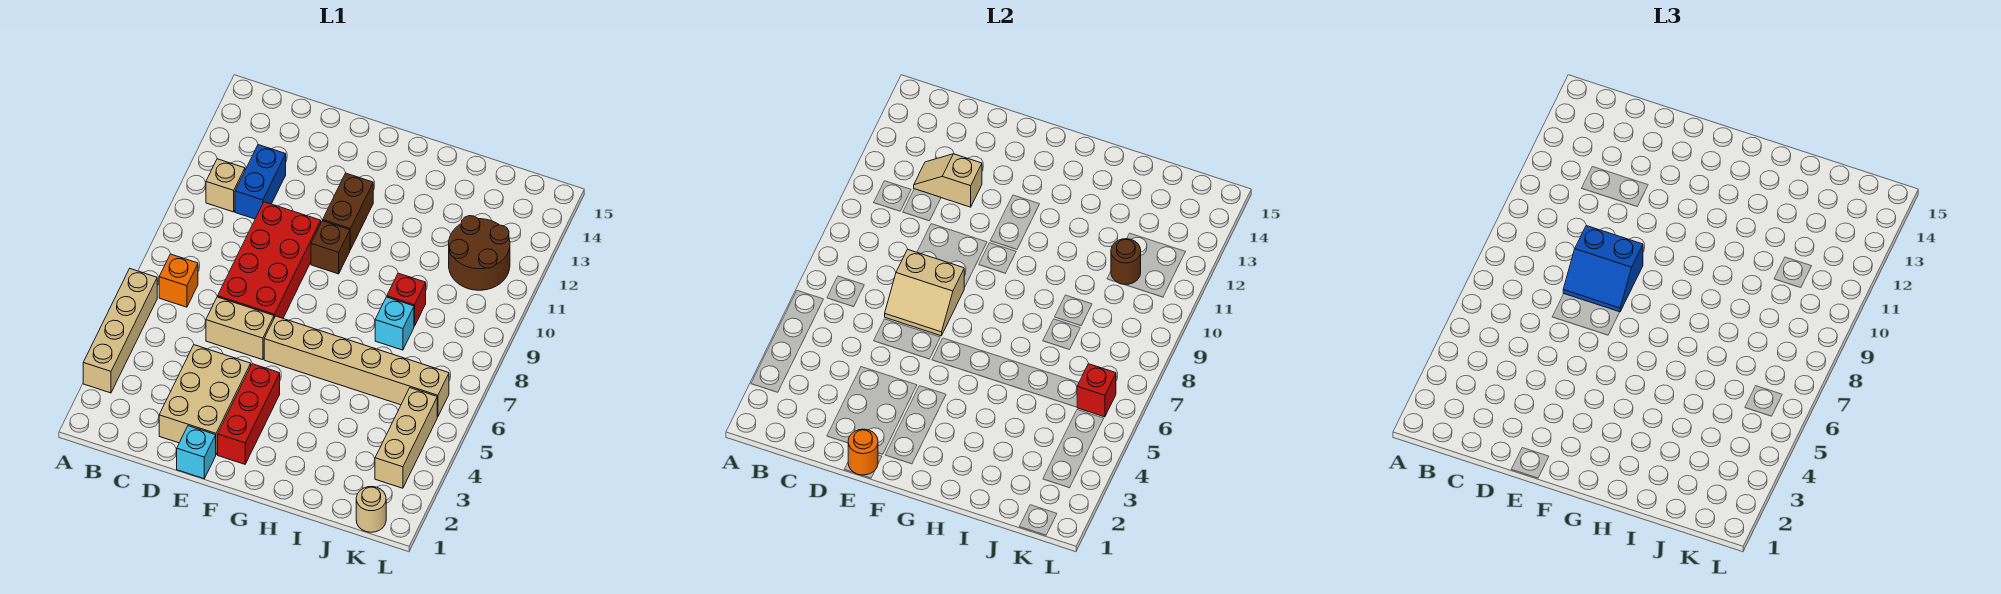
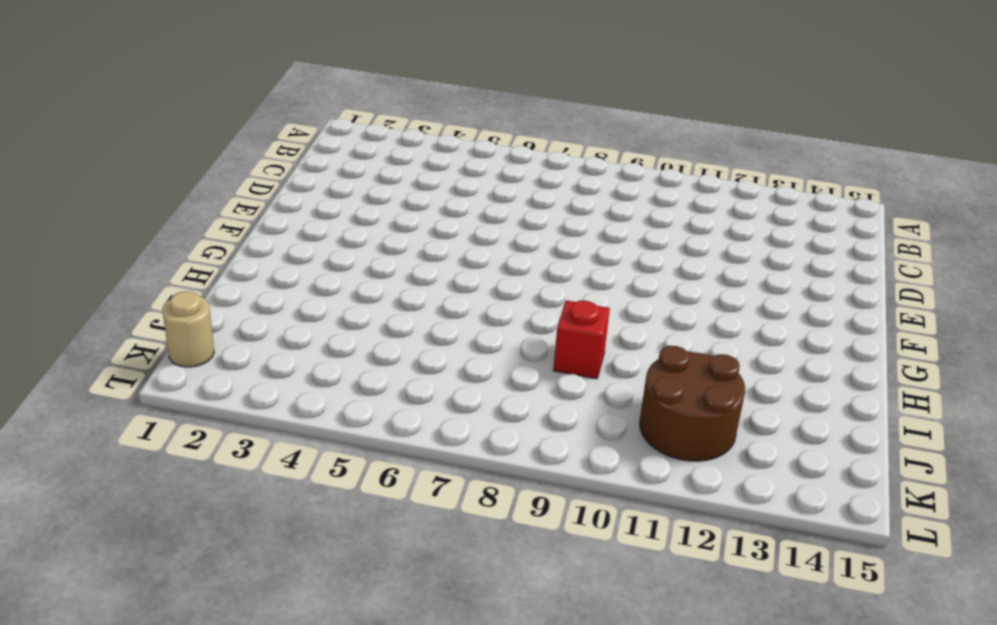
none -> tan 1x4 brick [83,269,157,393]
none -> orange 1x1 brick [159,254,198,307]
none -> tan 1x1 brick [206,159,245,212]

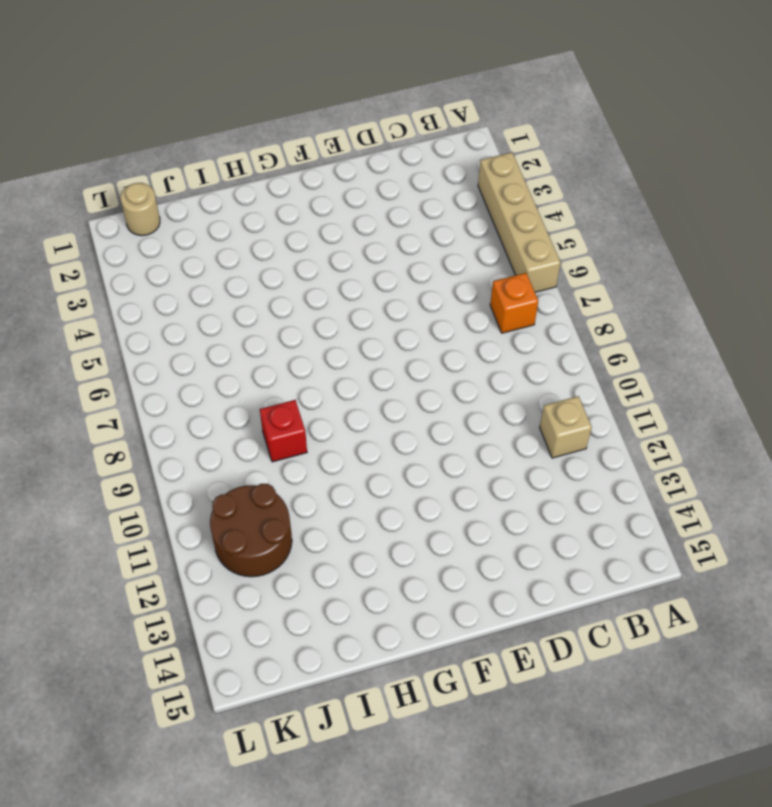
none -> blue 1x2 brick [235,145,286,219]
none -> tan 2x3 brick [159,345,251,454]
none -> tan 1x2 brick [206,297,274,360]

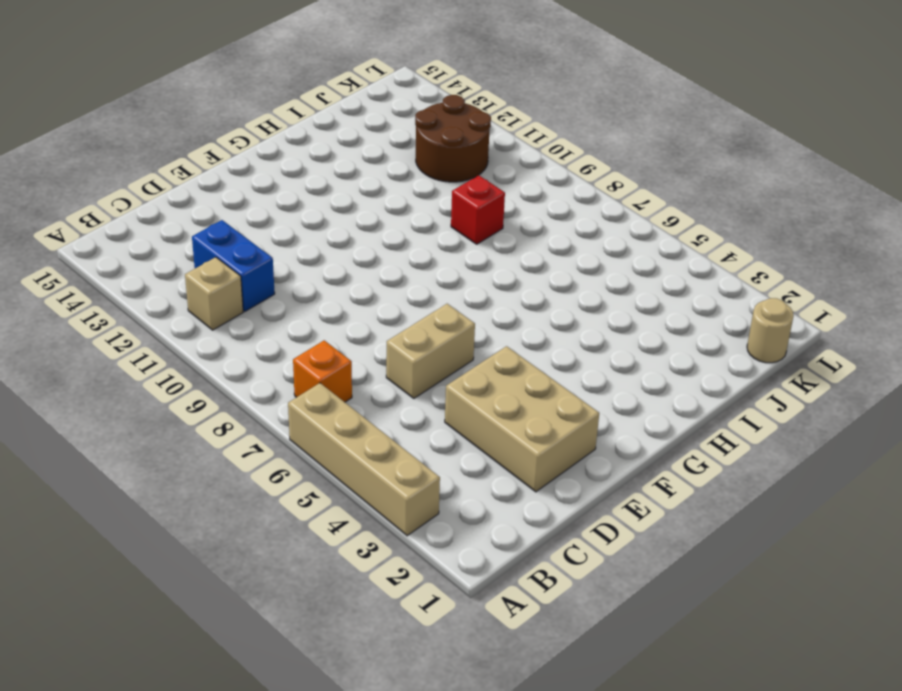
none -> red 2x4 brick [218,202,321,318]
none -> cyan 1x1 brick [177,426,216,479]
none -> red 1x3 brick [218,364,280,464]

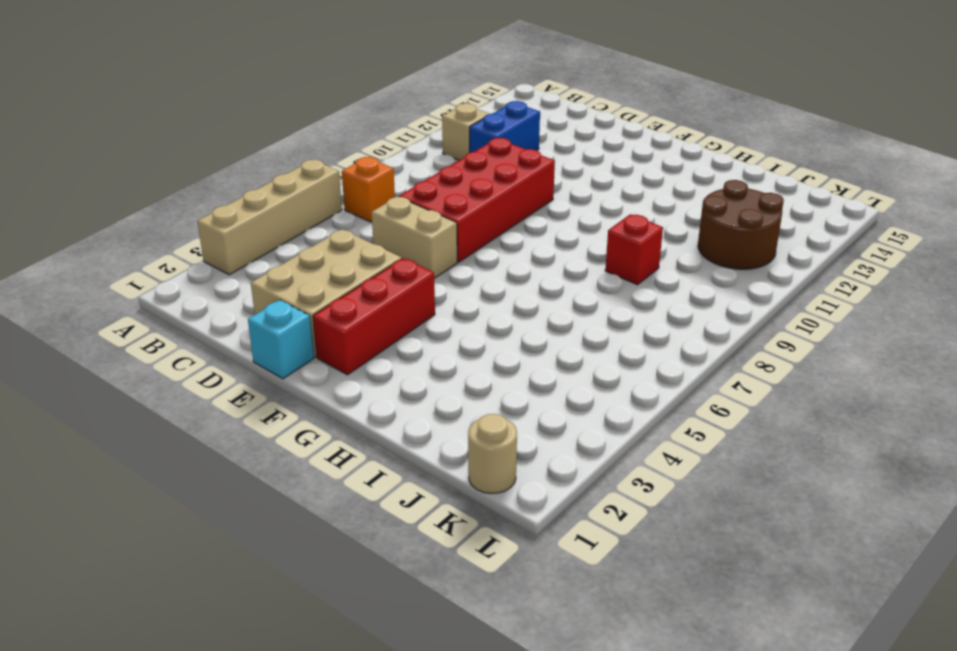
none -> tan 1x6 brick [264,316,449,417]
none -> brown 1x1 brick [311,221,350,274]
none -> brown 1x2 brick [323,173,373,250]

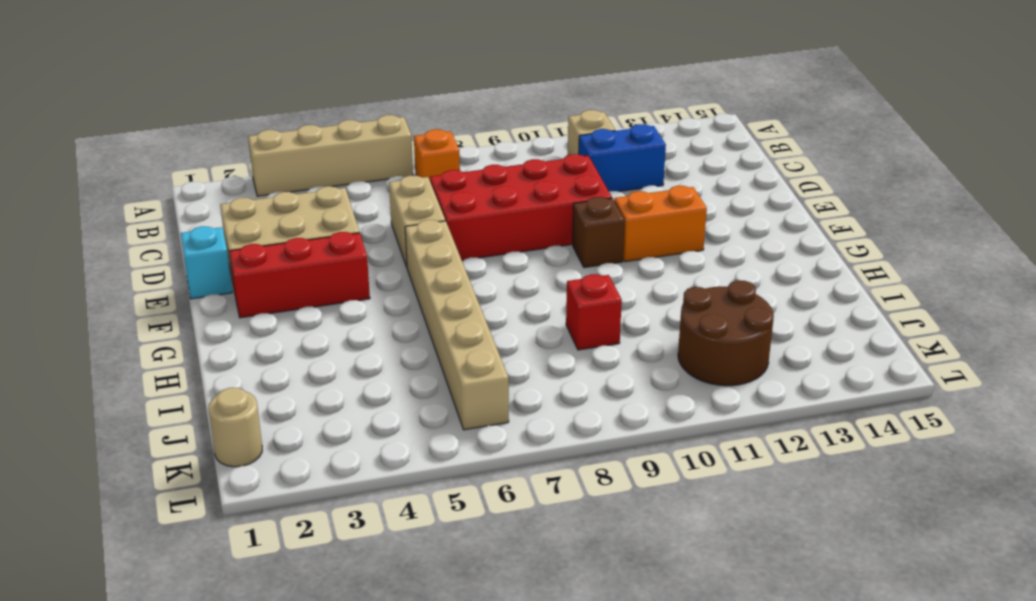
orange 1x2 brick [614,186,707,262] -> brown 1x2 brick [323,173,373,250]
none -> cyan 1x1 brick [375,297,414,350]
none -> tan 1x3 brick [375,388,437,488]
none -> tan 1x2 slope [914,154,982,207]

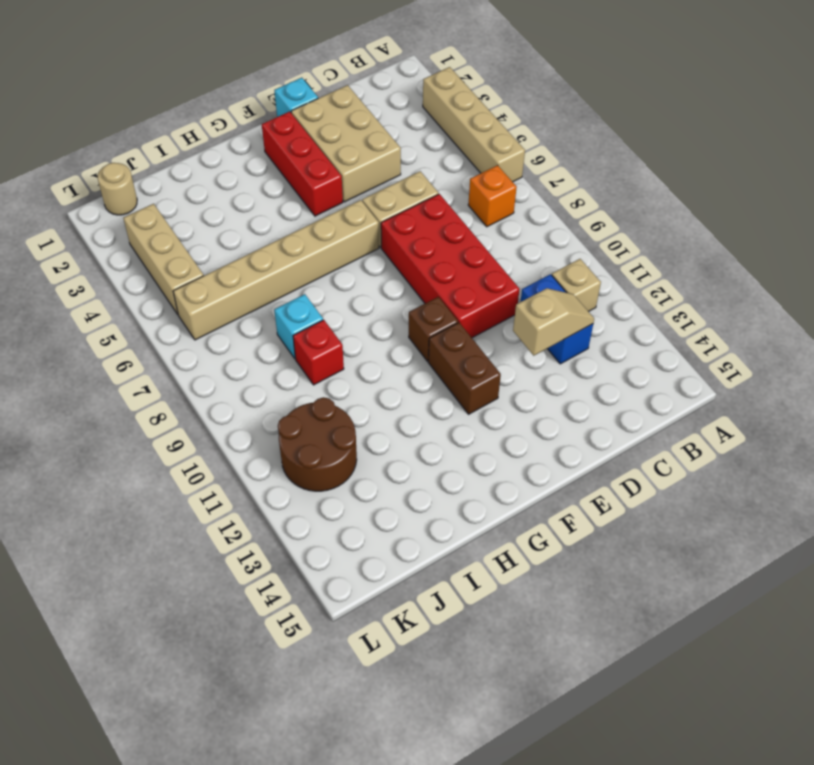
none -> tan 2x2 slope [885,249,964,336]
none -> orange 1x1 round brick [848,429,878,475]
none -> brown 1x1 round brick [1111,239,1141,285]

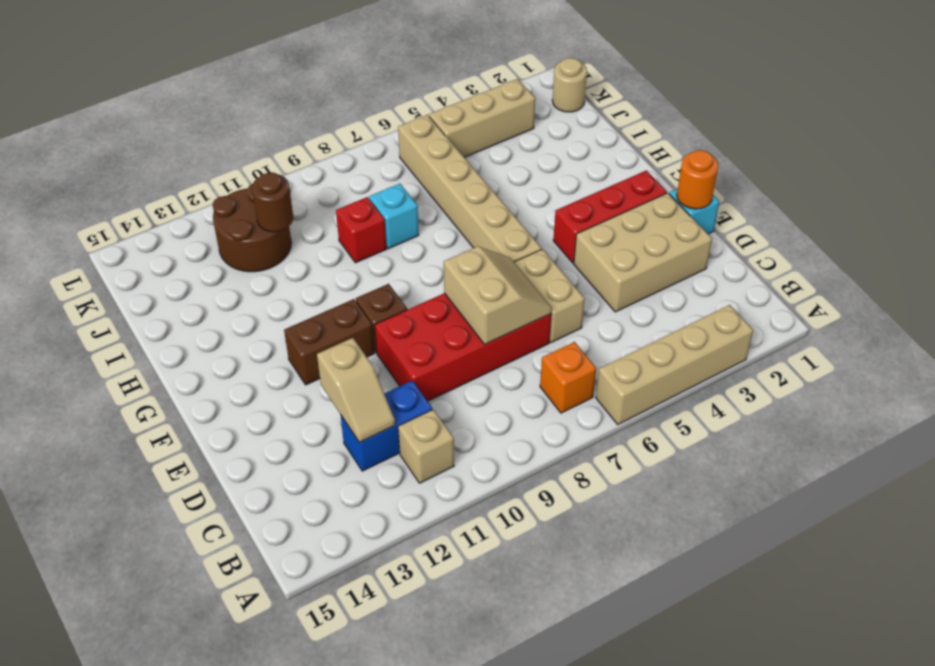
none -> red 1x1 brick [1077,364,1116,417]
none -> blue 2x2 slope [1563,226,1643,312]

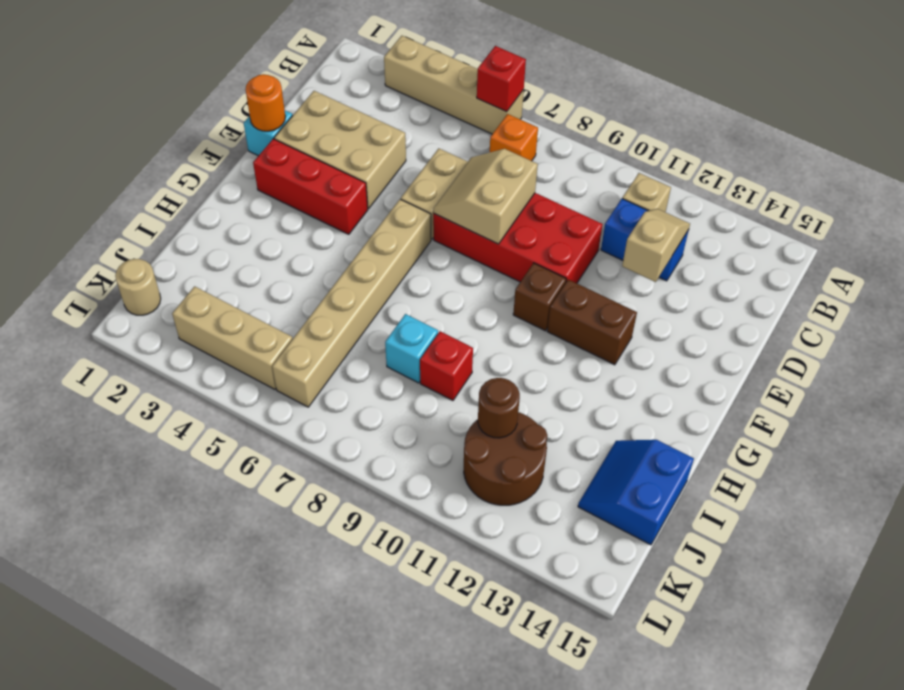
red 1x1 brick [477,46,526,112] -> red 1x1 brick moved to [1077,364,1116,417]
blue 2x2 slope [578,439,694,545] -> blue 2x2 slope moved to [1563,226,1643,312]

